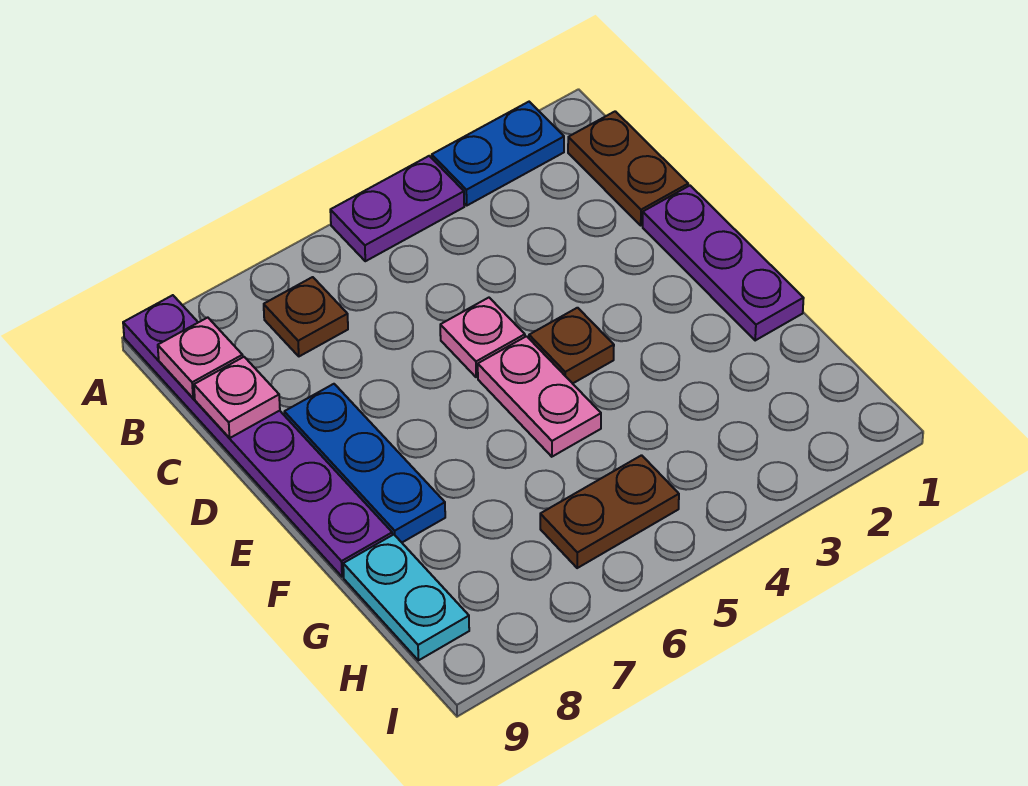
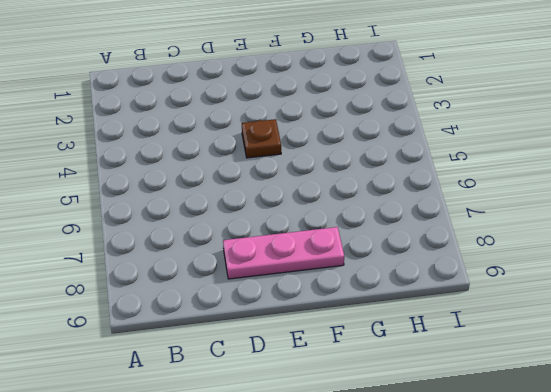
pink 1x3 plate [223,227,344,279] -> blue 1x3 plate [284,384,445,542]
none -> blue 1x2 plate [432,102,564,205]
none -> purple 1x2 plate [330,156,464,261]
none -> purple 1x6 plate [123,295,392,577]

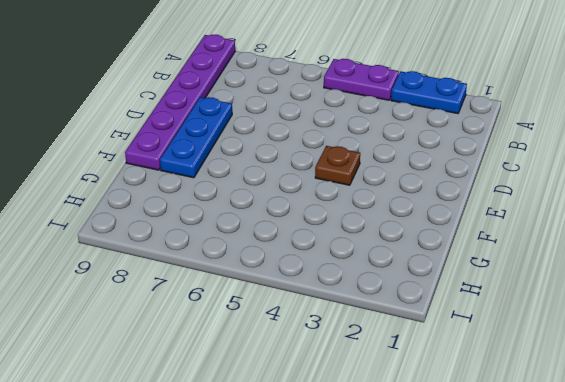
none -> brown 1x2 plate [568,111,688,225]
none -> brown 1x1 plate [264,277,348,356]
none -> purple 1x3 plate [643,186,804,340]

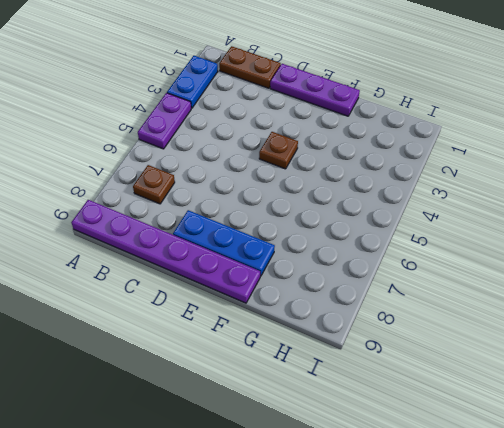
none -> pink 1x1 plate [440,298,525,377]
none -> pink 1x2 plate [478,336,601,457]
none -> cyan 1x2 plate [343,535,469,660]

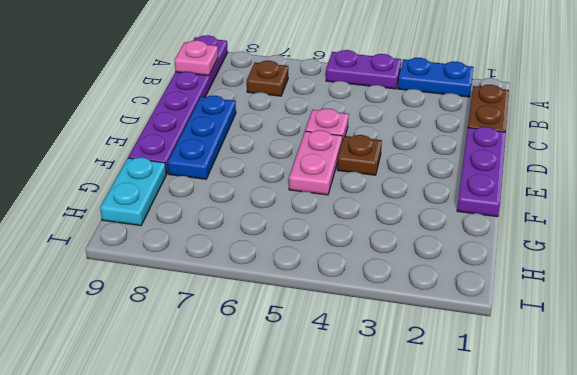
none -> brown 1x2 plate [540,455,679,568]
none -> pink 1x1 plate [194,357,280,438]

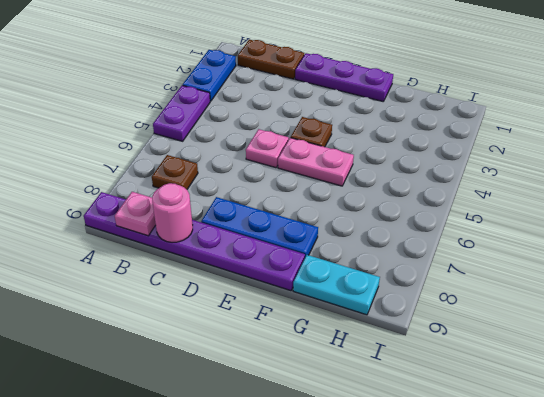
pink 1x1 round brick [152,183,193,242] -> pink 1x1 plate [194,357,280,438]
none -> brown 1x2 plate [540,455,679,568]

